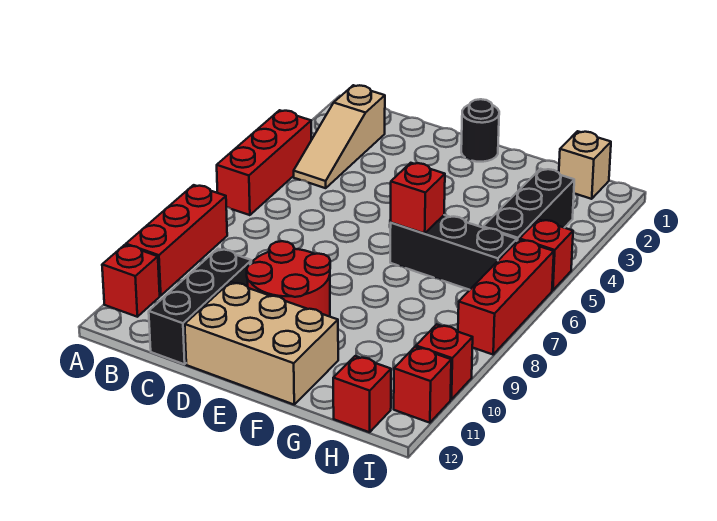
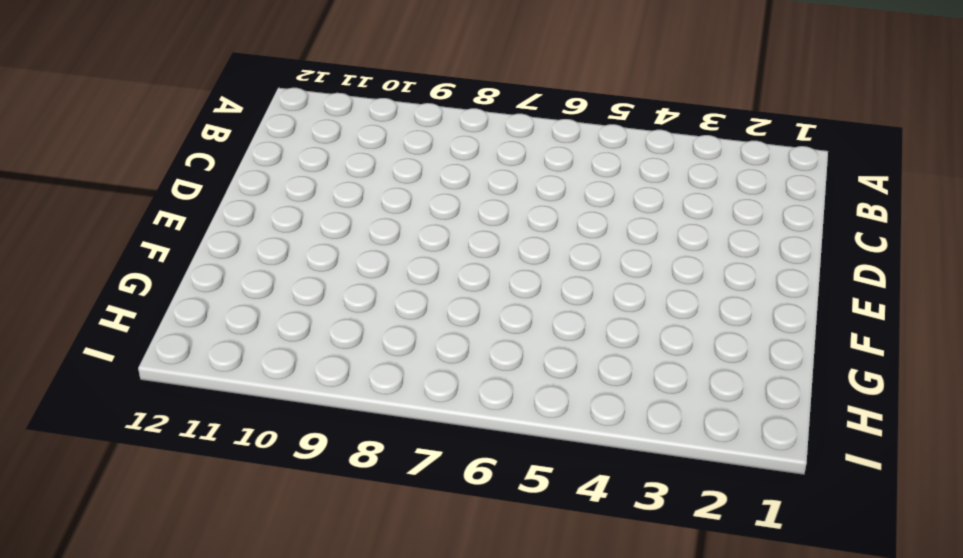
none -> red 1x3 brick [217,110,311,215]
none -> red 1x3 brick [126,185,227,296]
none -> red 1x1 brick [102,245,160,317]

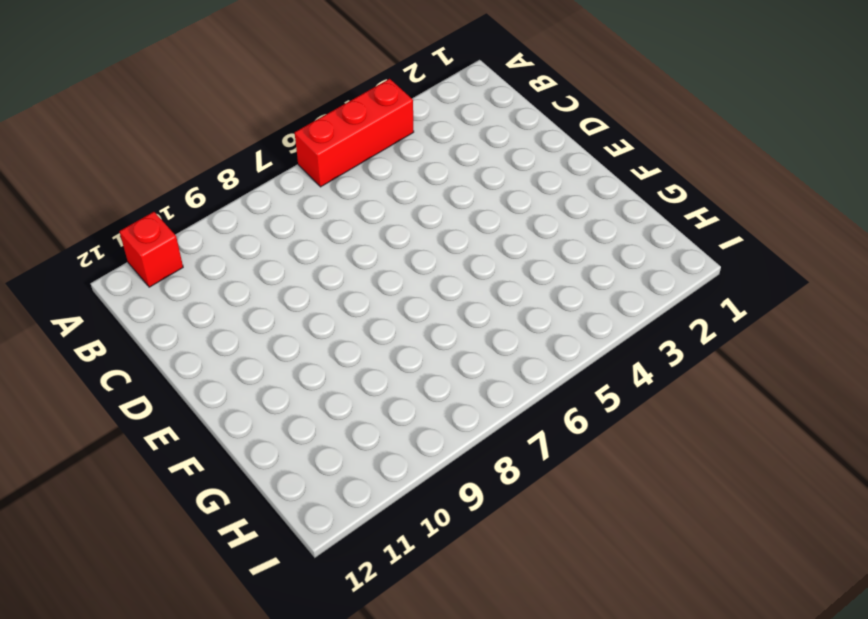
none -> red 1x3 brick [126,185,227,296]
none -> tan 1x3 slope [294,85,385,188]
none -> black 1x3 brick [149,249,251,364]

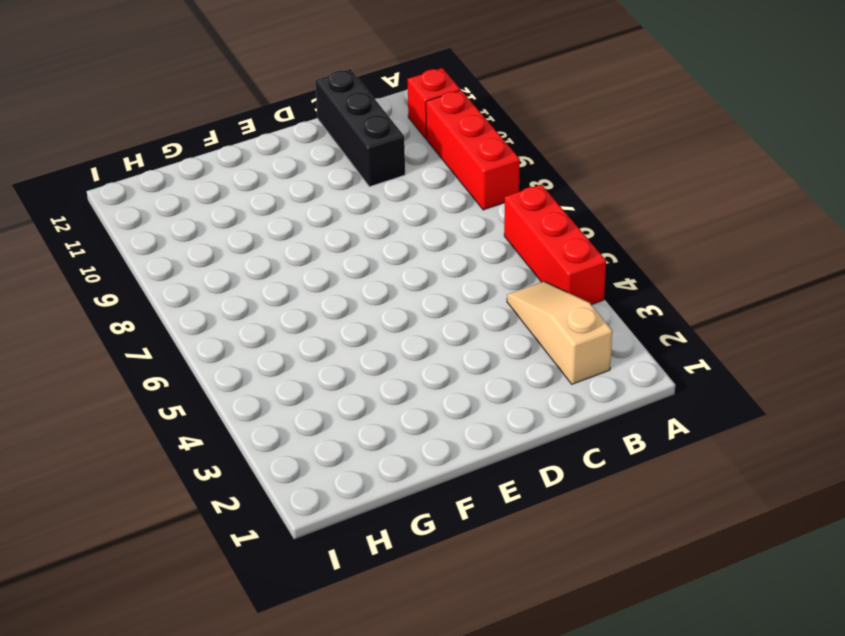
none -> red 2x2 round brick [247,241,330,316]
none -> tan 2x3 brick [185,282,338,404]
none -> black 1x1 round brick [461,99,499,162]

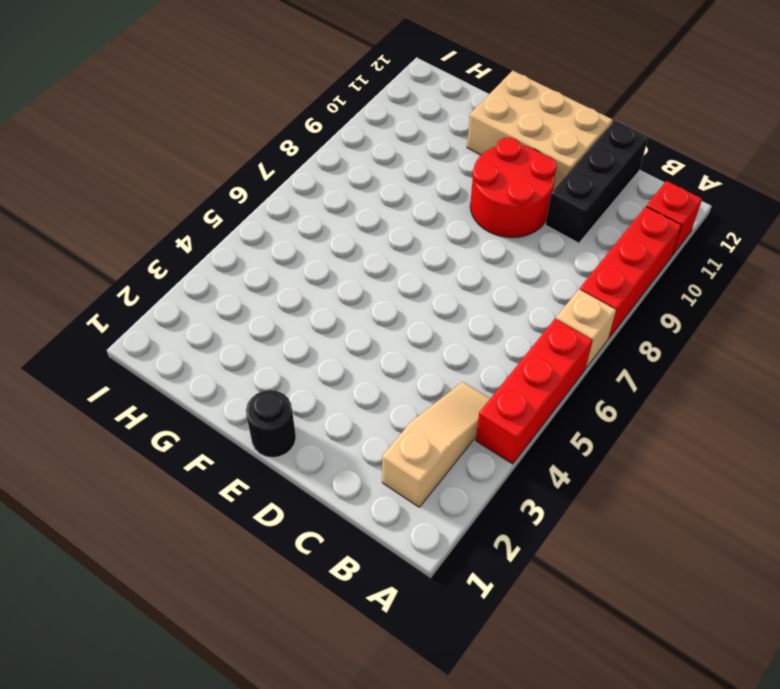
tan 1x1 brick [556,289,616,368] -> tan 1x1 brick moved to [559,131,611,199]
none -> black 1x3 brick [390,215,517,290]
none -> black 1x3 brick [483,169,574,241]
none -> red 1x1 brick [333,356,391,432]

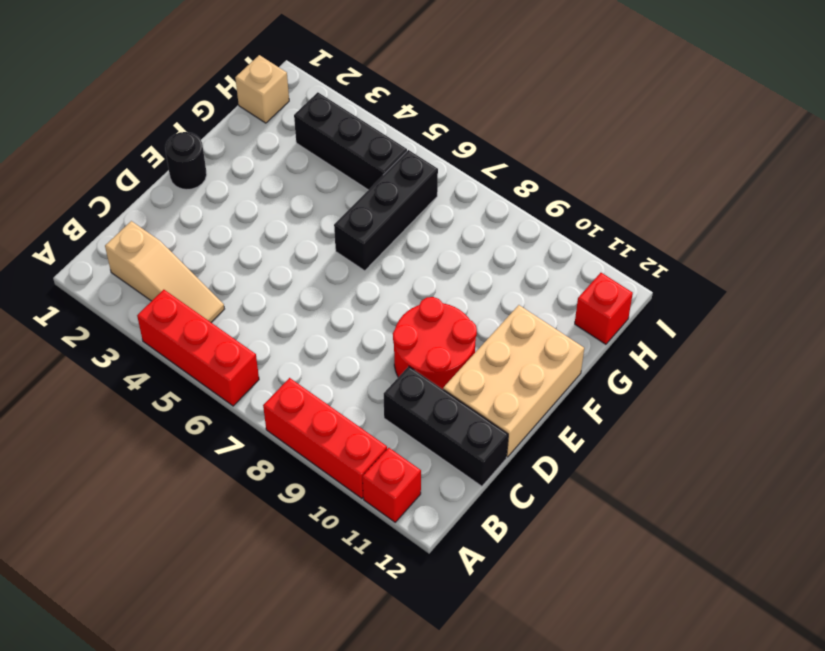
none -> red 1x1 brick [520,219,573,290]
none -> red 1x3 brick [458,240,554,354]
none -> red 1x1 brick [416,324,473,400]

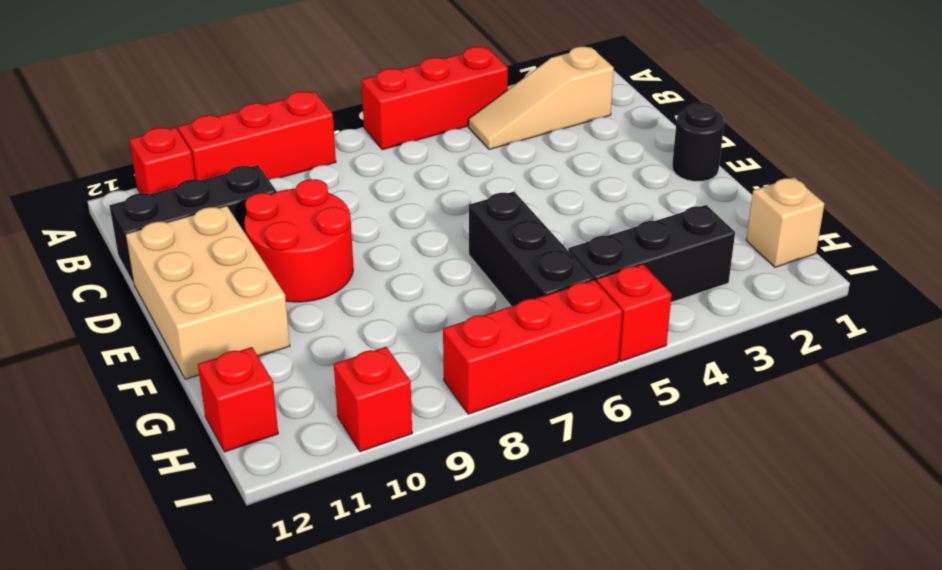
none -> red 1x1 brick [394,347,451,423]
none -> red 1x1 brick [391,163,445,233]

